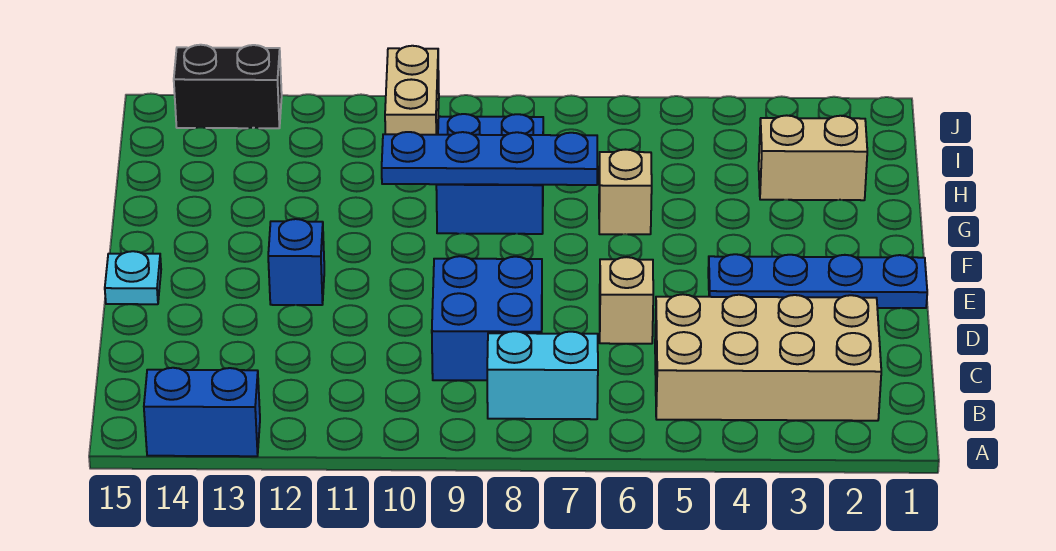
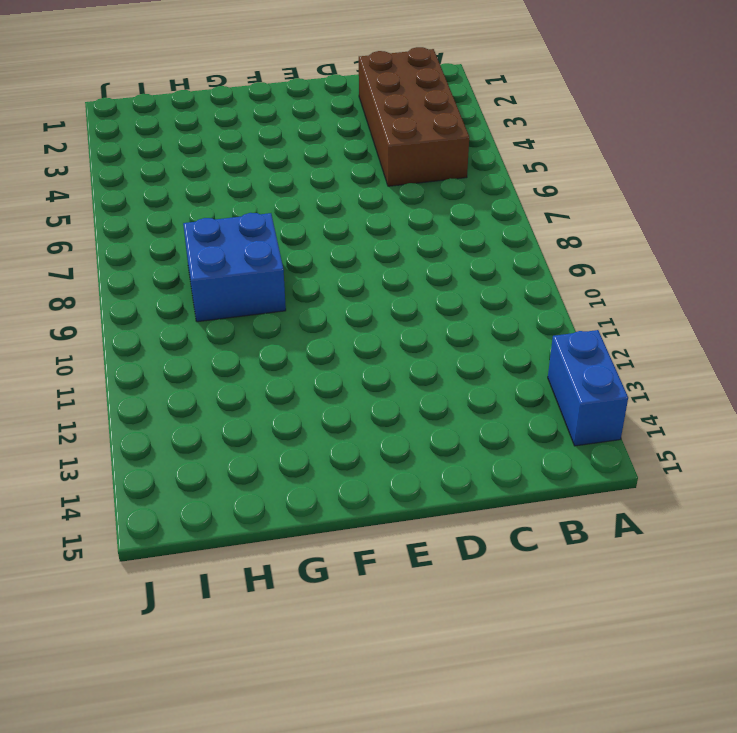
brown 2x4 brick [359,47,469,186] -> tan 2x4 brick [655,294,881,421]
none -> cyan 1x2 brick [487,331,598,419]
none -> blue 2x2 brick [432,256,542,380]
none -> tan 1x1 brick [600,257,653,344]

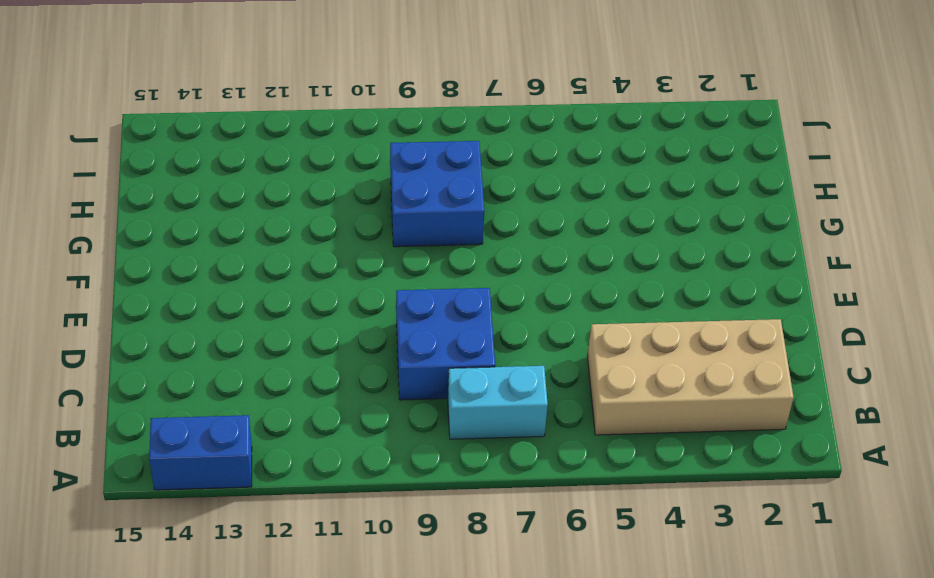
none -> tan 1x1 brick [600,257,653,344]
none -> blue 1x4 plate [708,254,927,308]
none -> blue 1x1 brick [268,219,324,305]

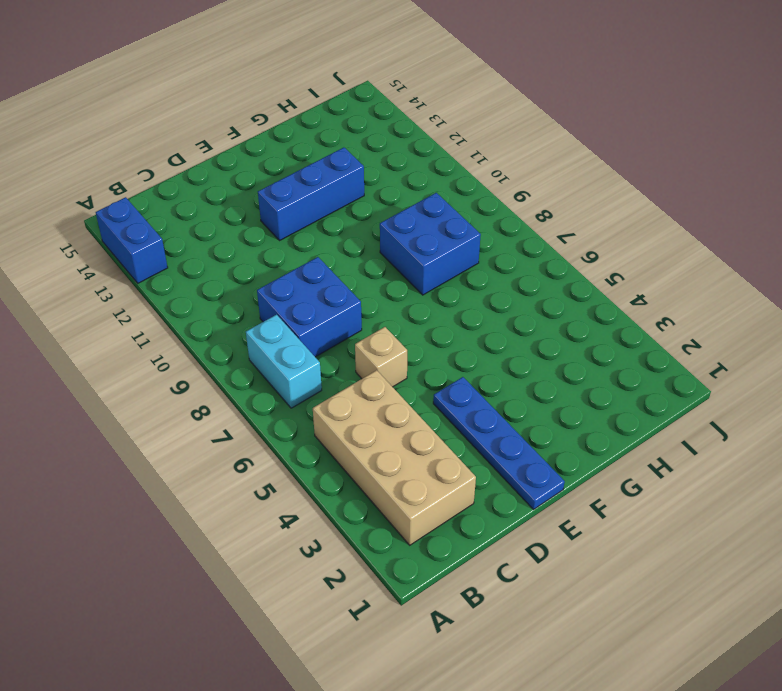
blue 1x3 brick [258,148,364,241] -> blue 1x1 brick [268,219,324,305]
none -> cyan 1x1 plate [105,251,161,304]
none -> tan 1x1 brick [599,150,652,234]
none -> tan 1x2 brick [759,115,867,200]

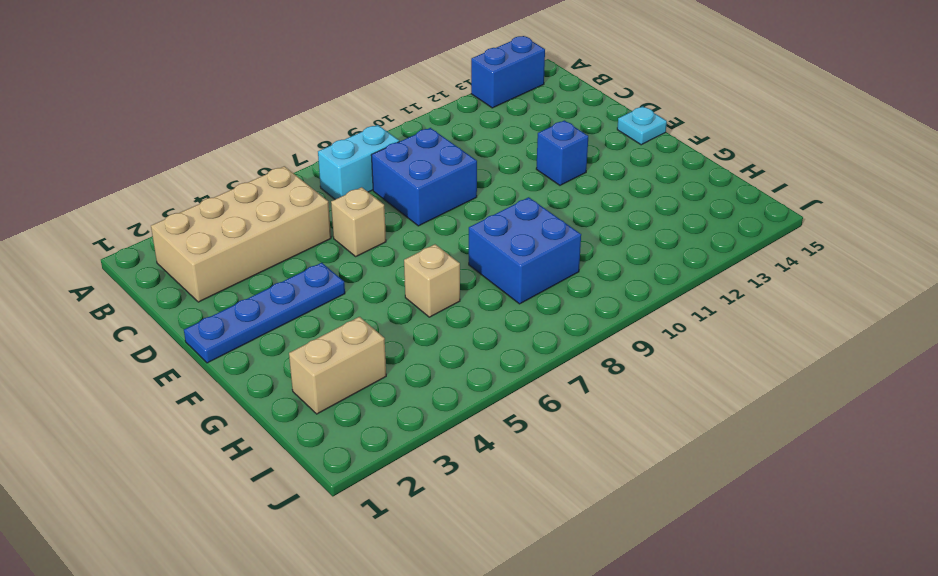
none -> tan 1x2 brick [385,46,439,135]
none -> black 1x2 brick [174,45,282,128]
none -> blue 1x4 plate [382,132,597,185]

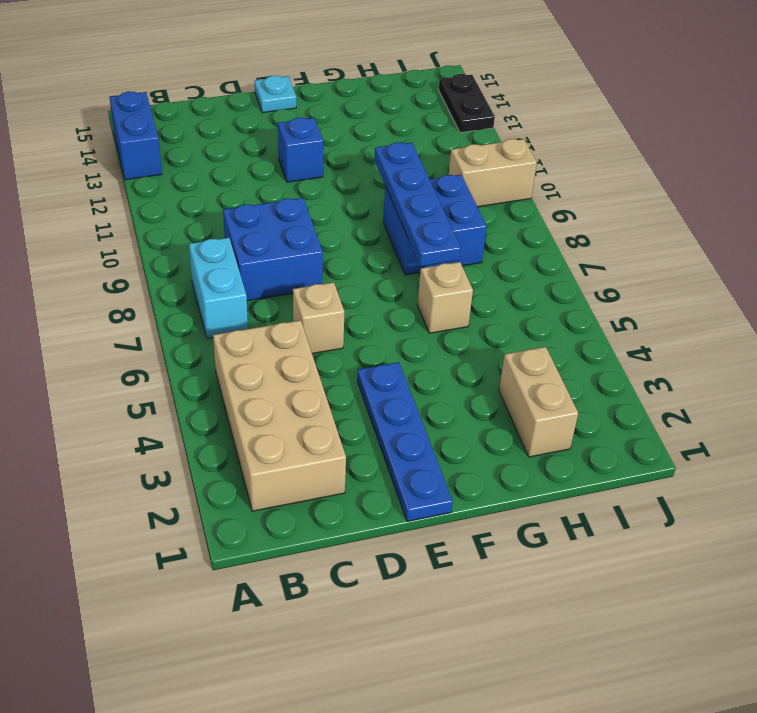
black 1x2 plate [439,74,495,133] -> black 1x2 brick [174,45,282,128]

